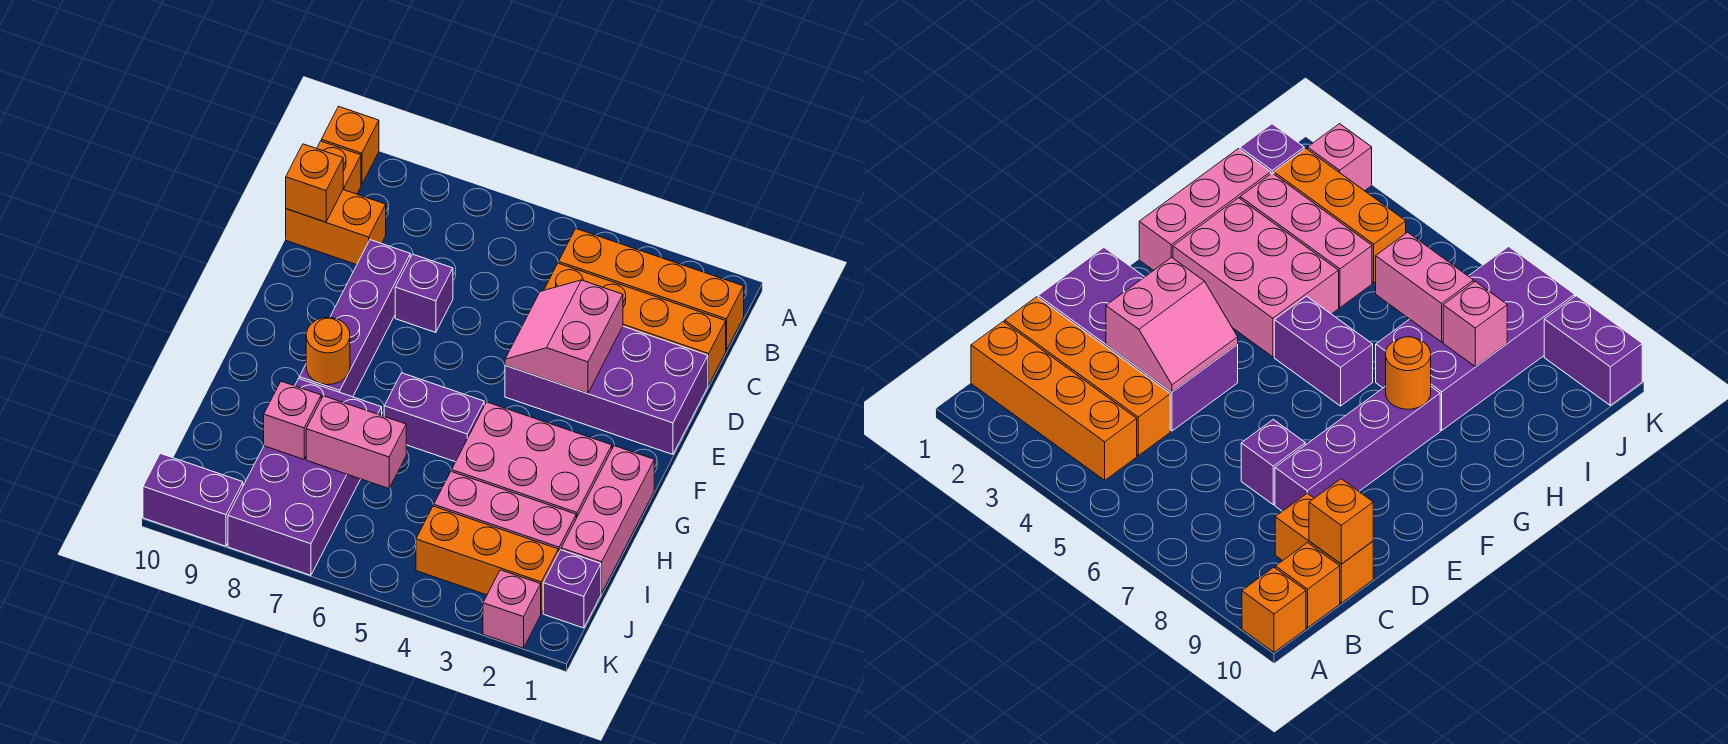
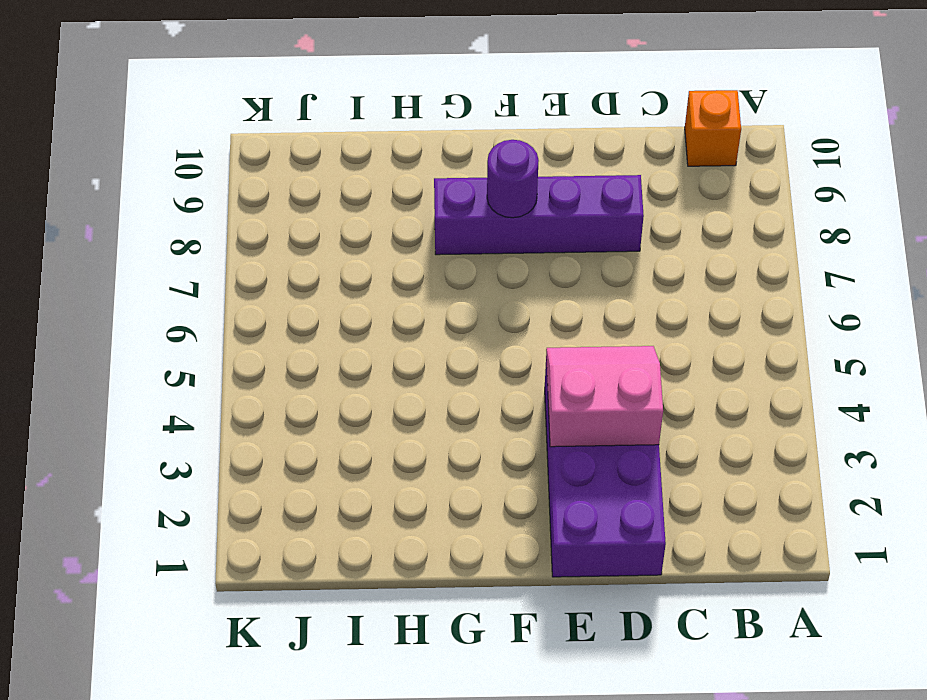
purple 1x1 round brick [487,140,539,218] -> none
none -> orange 1x1 brick [321,106,379,185]
none -> orange 1x4 brick [559,229,744,350]
none -> orange 1x4 brick [544,263,726,385]

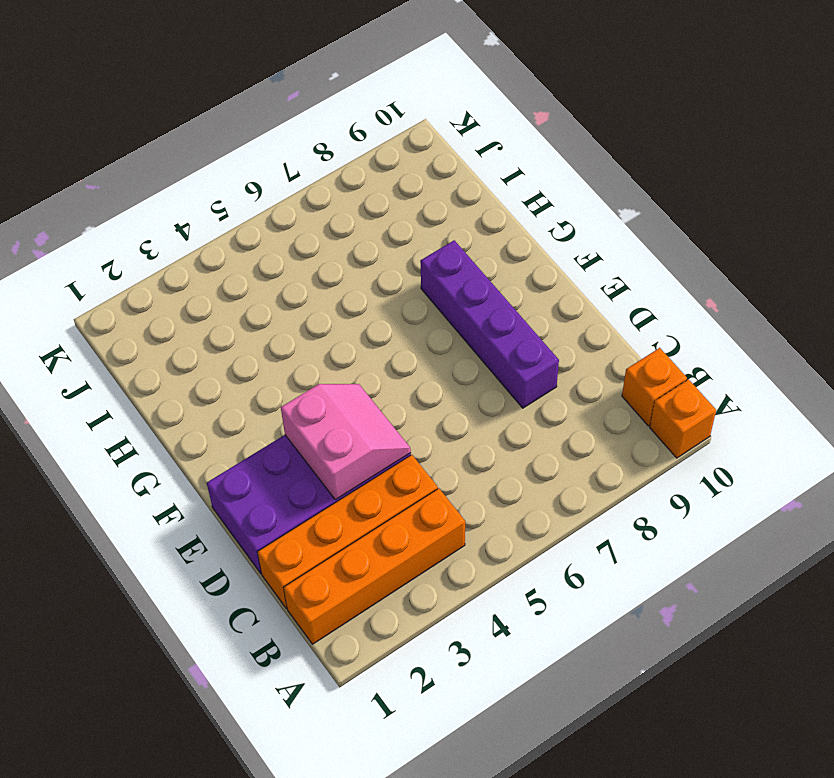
none -> orange 1x2 brick [286,190,386,265]
none -> purple 1x1 brick [395,254,453,333]
none -> pink 1x3 brick [561,446,654,593]

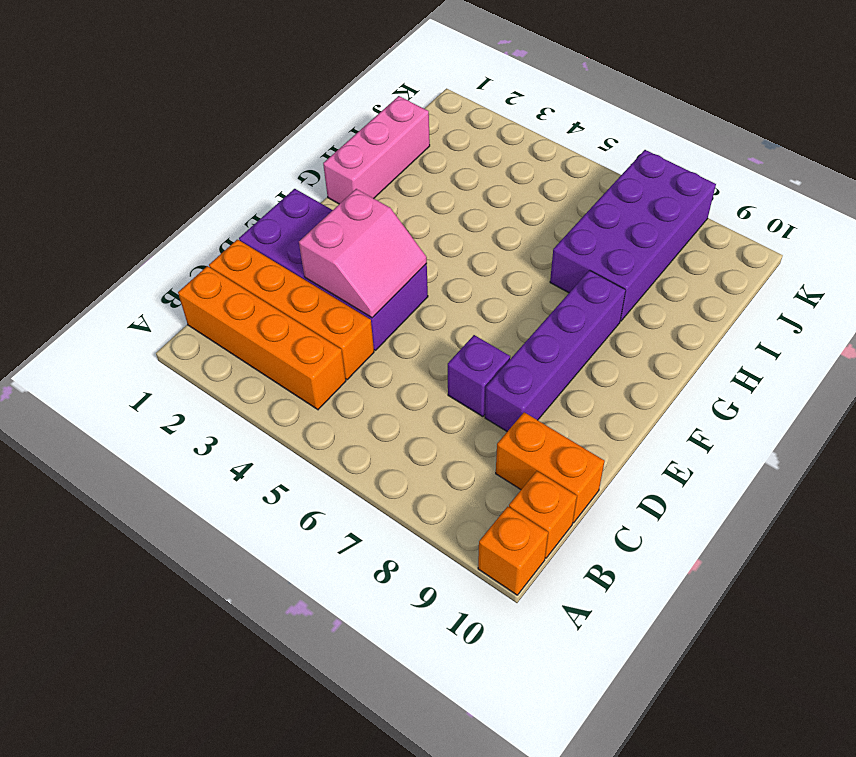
none -> pink 2x3 brick [452,402,612,518]
none -> purple 1x2 brick [384,373,484,462]
none -> pink 1x3 brick [434,471,576,553]

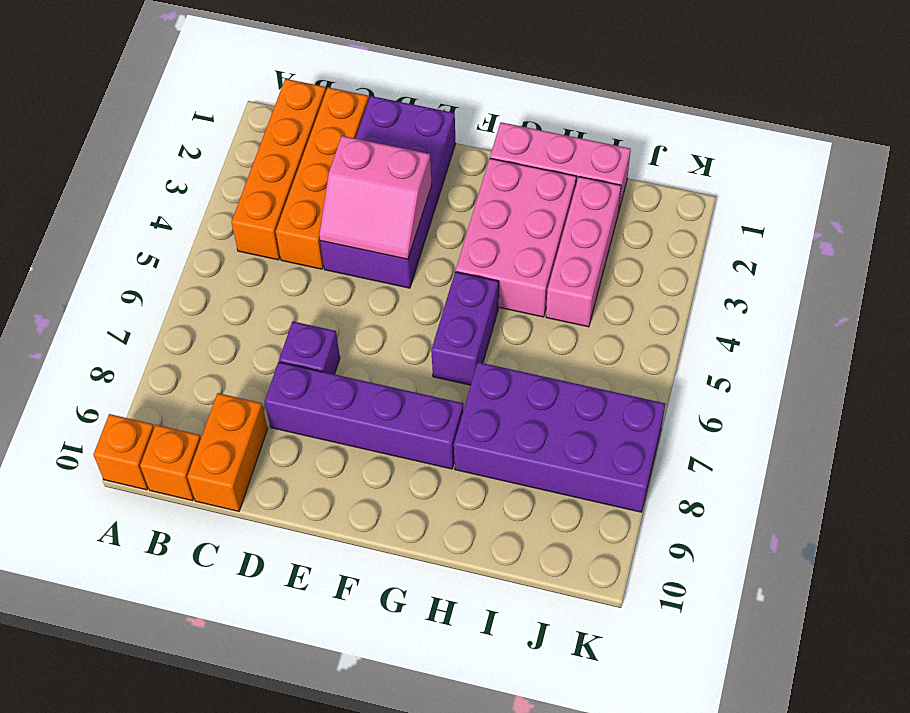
none -> purple 1x1 brick [543,550,601,628]
none -> orange 1x3 brick [416,506,558,613]
none -> pink 1x1 brick [483,570,541,648]

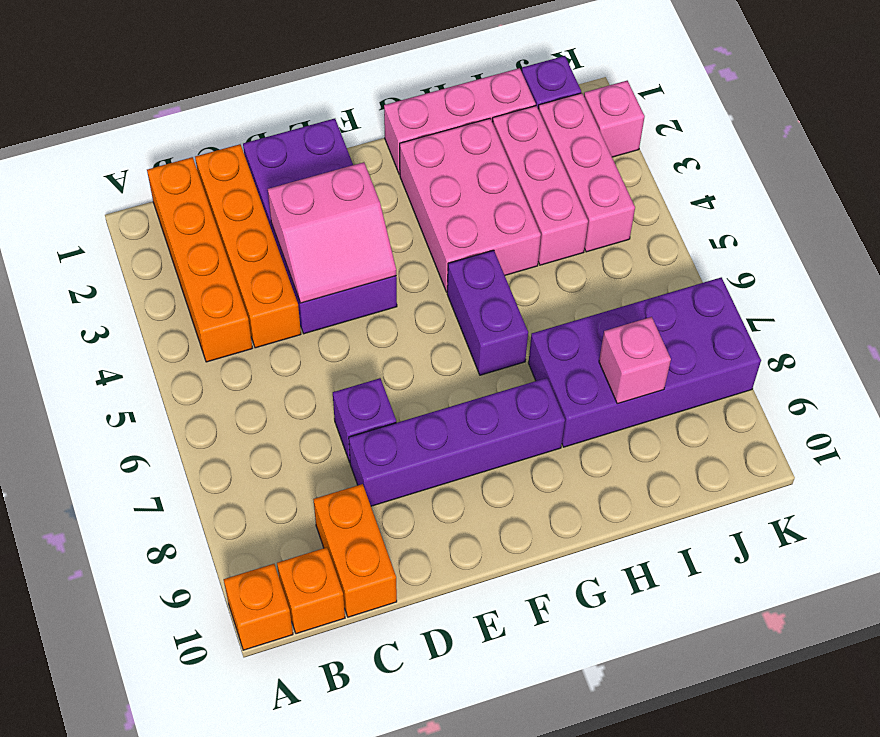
pink 1x3 brick [538,93,635,252] -> orange 1x3 brick [416,506,558,613]
none -> purple 1x2 brick [143,453,243,546]
none -> orange 1x1 brick [286,144,343,222]
none -> orange 1x1 round brick [306,317,350,385]

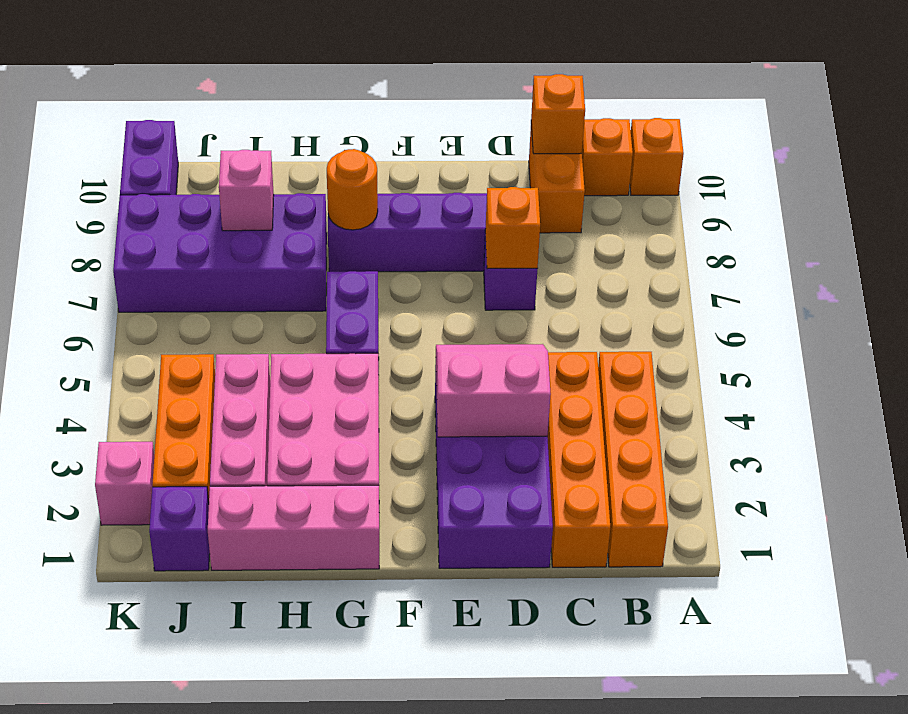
orange 1x1 brick [485,187,540,269] -> none
none -> pink 1x2 brick [306,396,406,489]

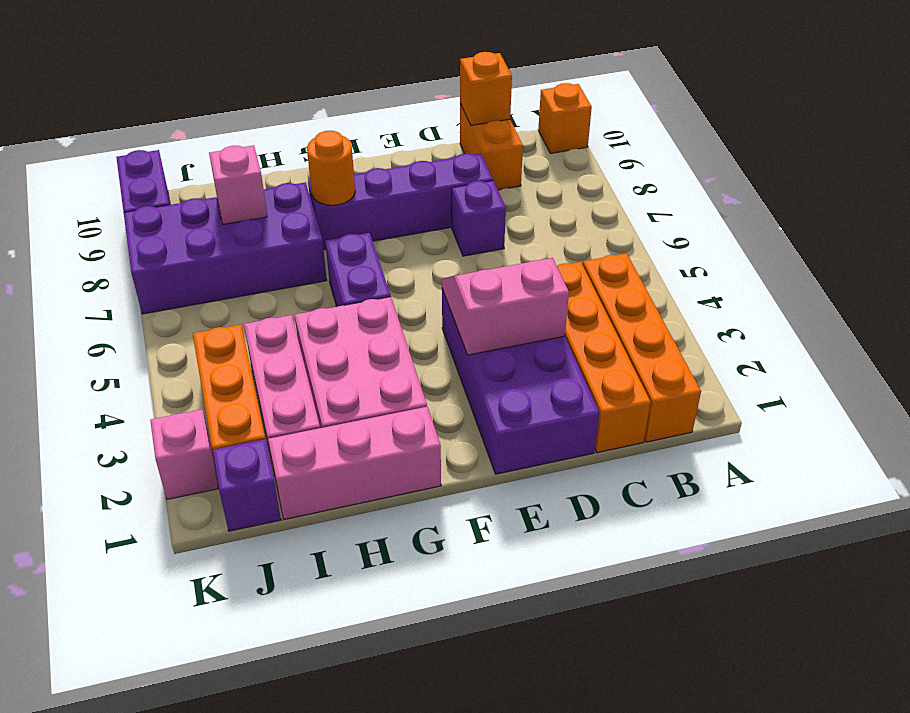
none -> orange 1x1 brick [317,141,361,194]
none -> pink 1x2 brick [306,396,406,489]

